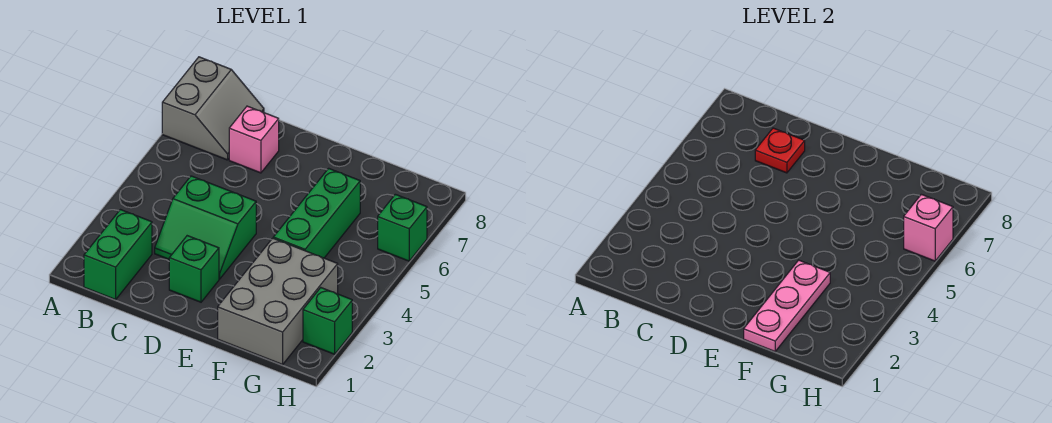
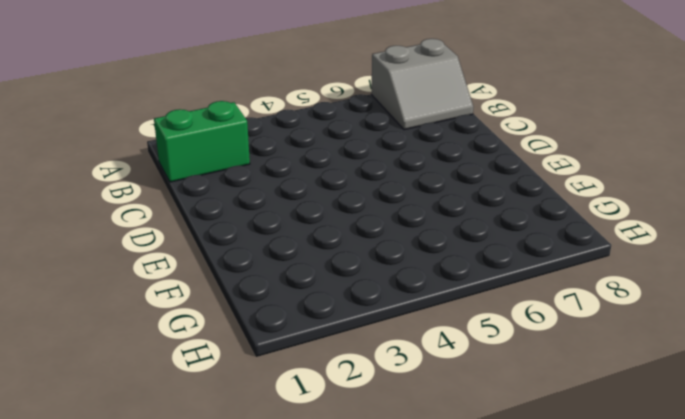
none -> green 2x2 slope [155,176,256,279]
none -> pink 1x1 brick [229,106,279,173]
none -> green 1x1 brick [169,236,219,302]

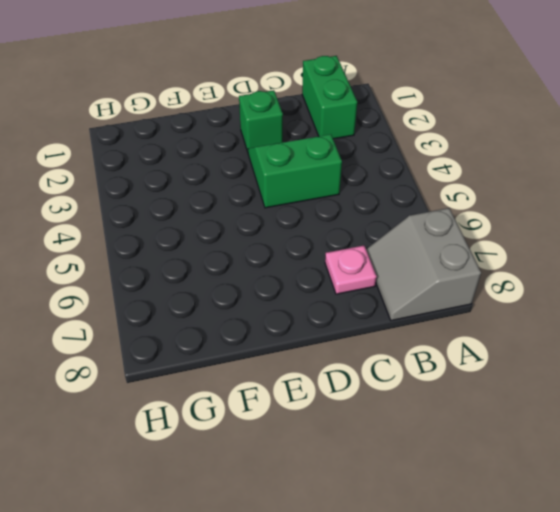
pink 1x1 plate [325,245,377,294] -> pink 1x1 brick [229,106,279,173]
none -> grey 2x3 brick [218,238,338,365]
none -> green 1x3 brick [273,168,360,258]
none -> green 1x1 brick [303,288,352,354]

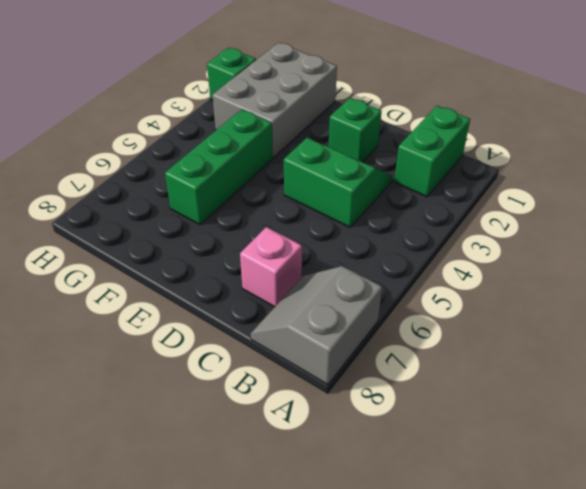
none -> green 1x1 brick [378,194,427,261]
none -> red 1x1 plate [755,128,805,173]
none -> pink 1x3 plate [744,260,830,351]

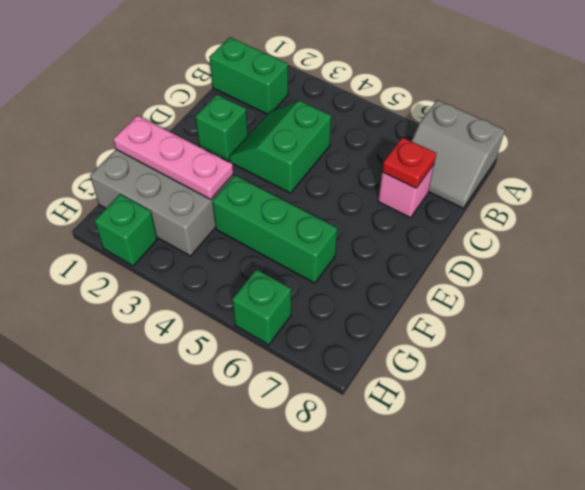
none -> pink 1x1 brick [904,194,953,261]

